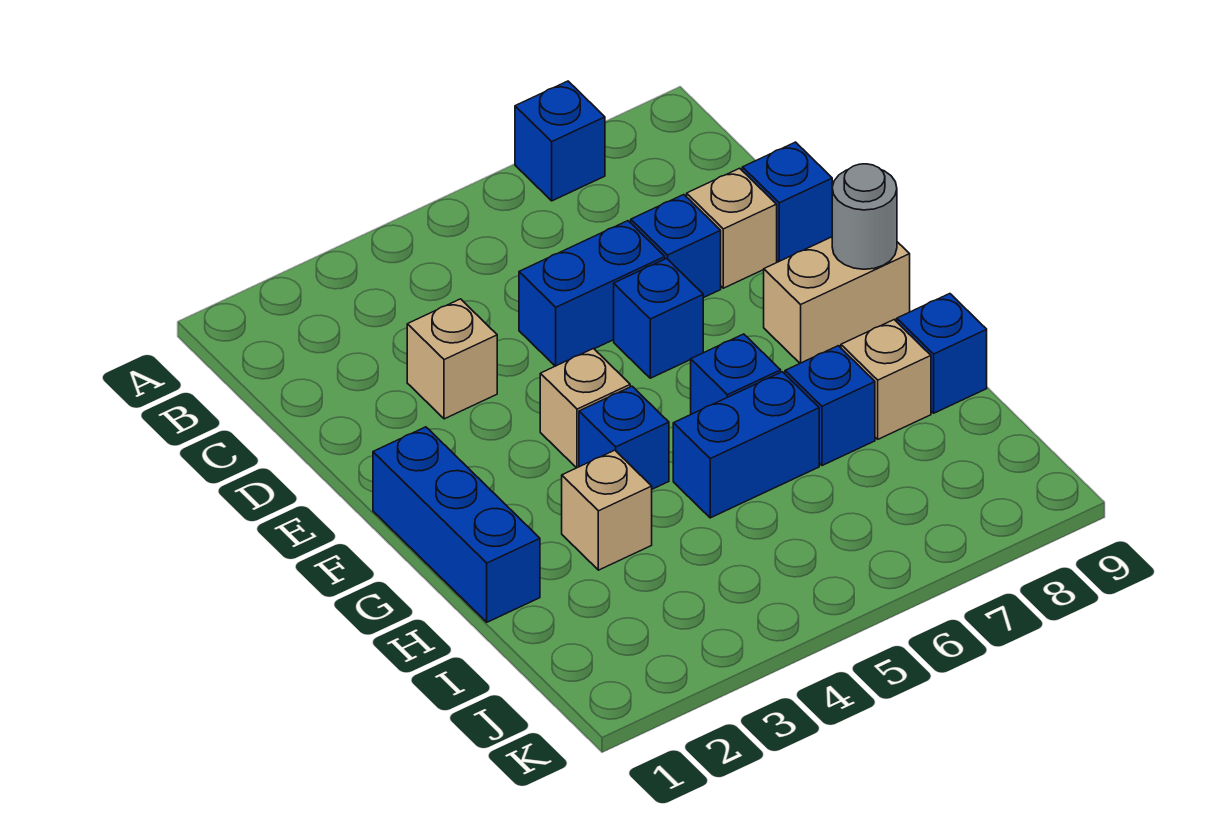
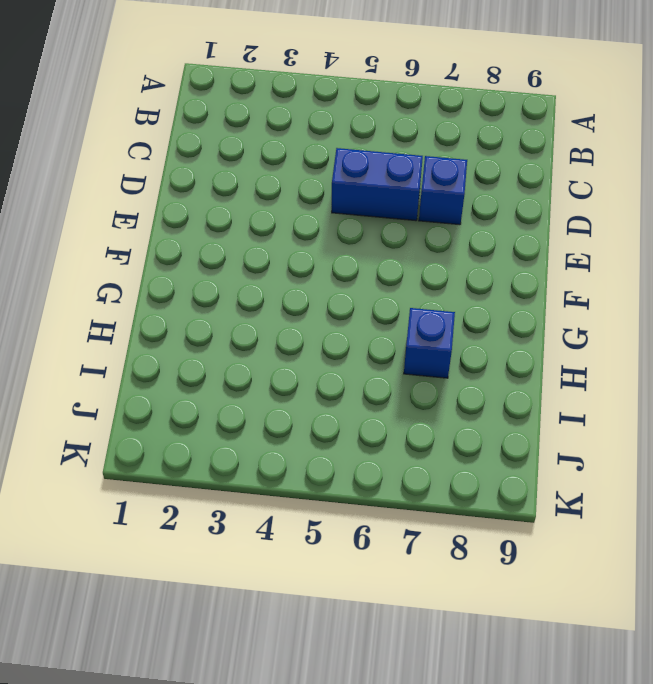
none -> blue 1x1 brick [515,81,605,201]
none -> tan 1x1 brick [407,299,497,419]
none -> tan 1x1 brick [687,168,777,288]

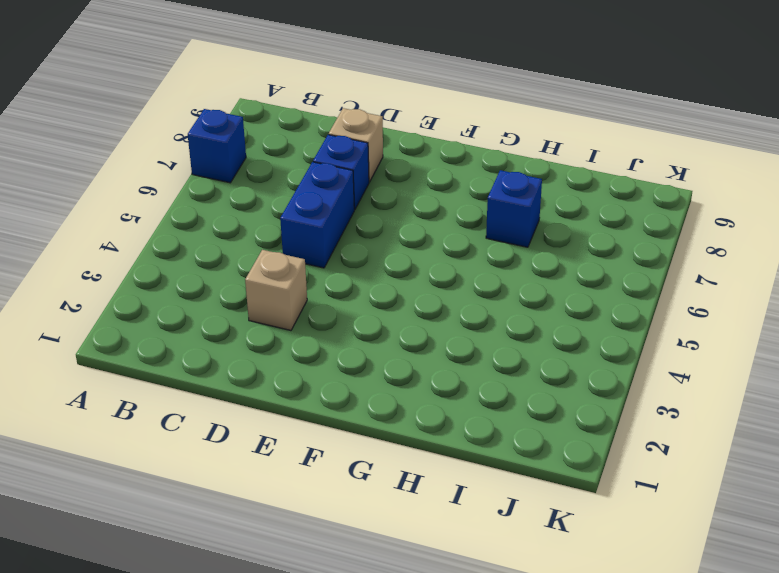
none -> blue 1x1 brick [742,142,832,262]
none -> blue 1x1 brick [614,258,703,378]
none -> blue 1x3 brick [373,427,540,622]

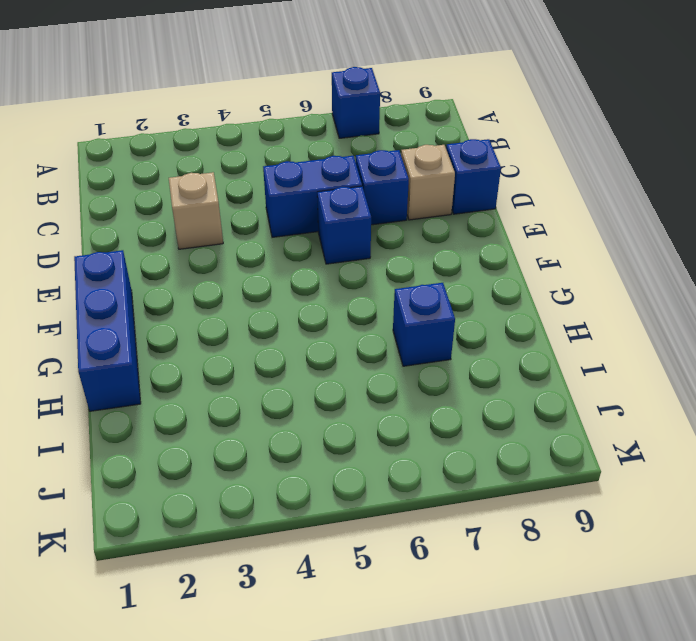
none -> tan 1x1 brick [540,349,630,468]
none -> tan 1x2 brick [764,237,910,363]
none -> blue 1x1 brick [579,386,669,489]

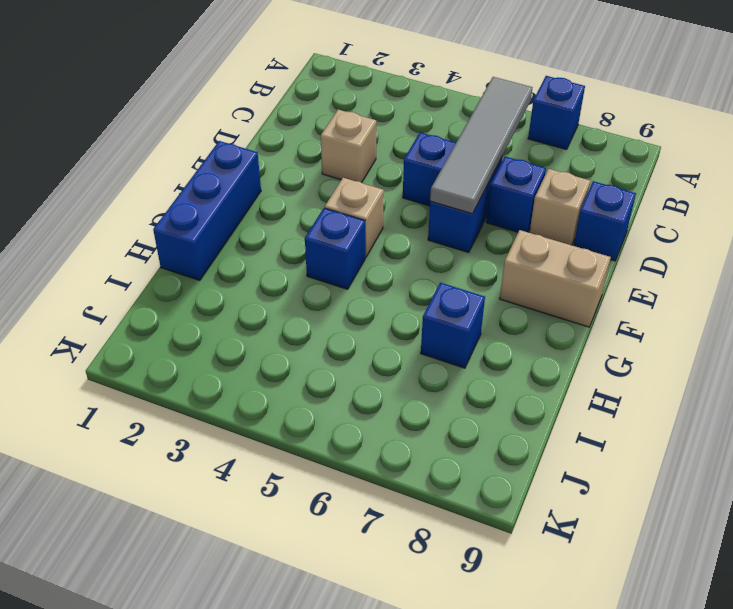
grey 1x4 tile [430,77,533,214] -> none
none -> blue 1x1 brick [691,334,781,414]
none -> tan 1x1 brick [562,450,652,570]
none -> blue 1x2 brick [673,372,819,518]

